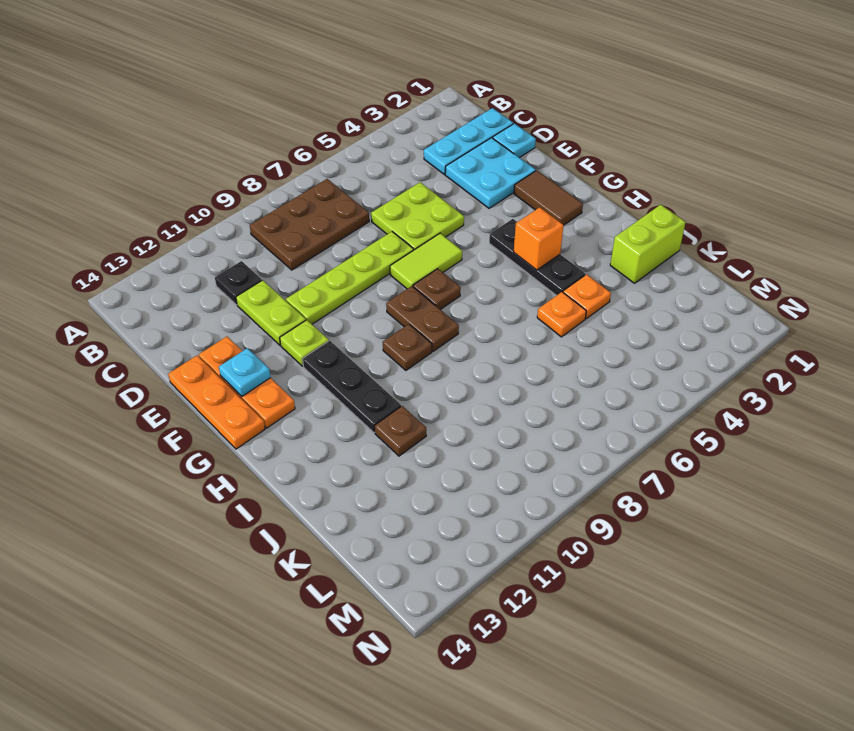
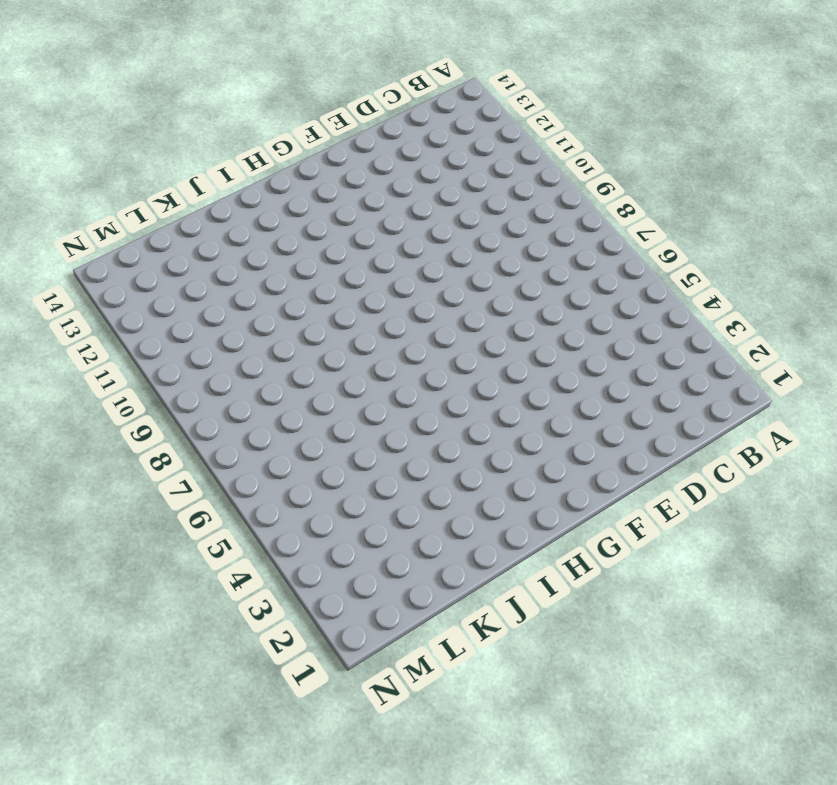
none -> brown 2x3 plate [250,179,369,270]
none -> cyan 1x3 plate [424,108,513,174]
none -> black 1x1 plate [215,261,262,305]

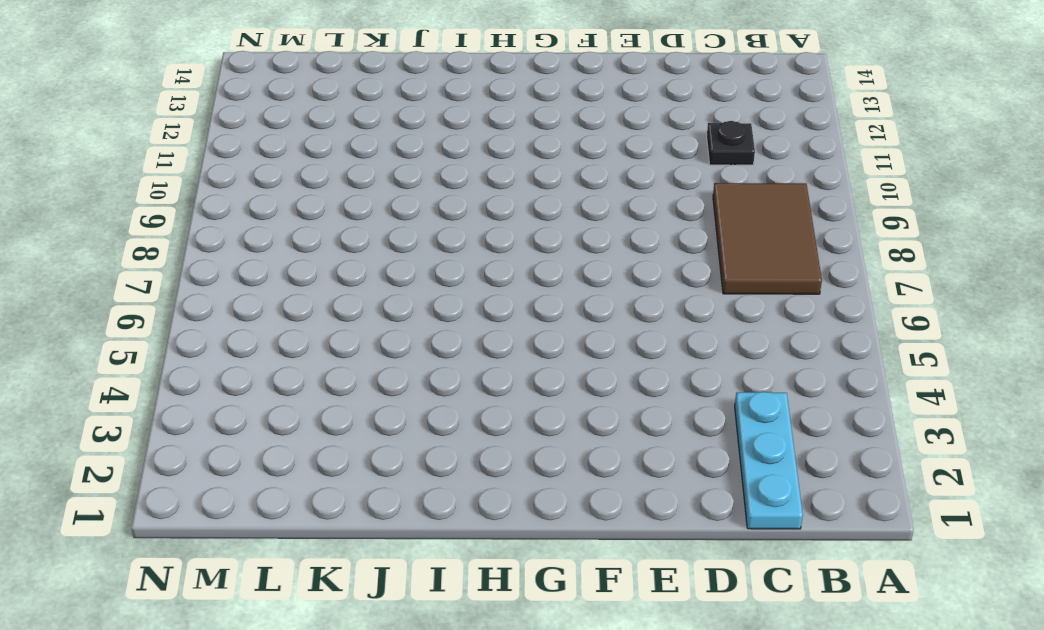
brown 2x3 tile [713,183,822,294] -> brown 2x3 plate [250,179,369,270]
none -> cyan 1x1 plate [493,124,536,158]
none -> cyan 2x2 plate [445,138,536,208]
none -> lime 2x2 plate [371,182,464,250]

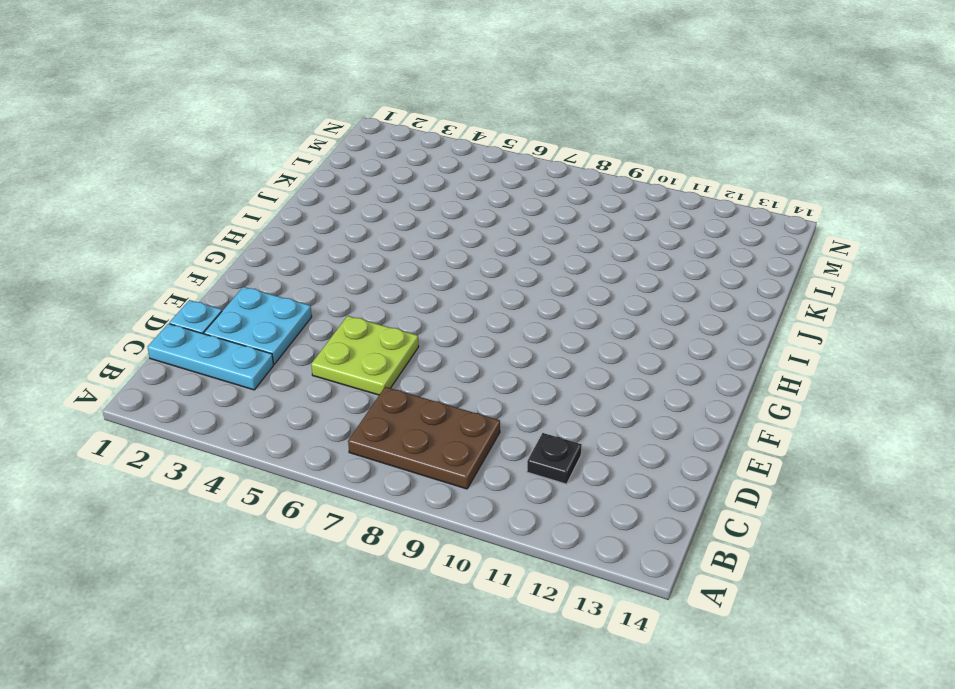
none -> lime 1x2 plate [236,280,306,345]
none -> lime 1x4 plate [286,232,414,324]
none -> orange 1x3 plate [199,337,295,428]

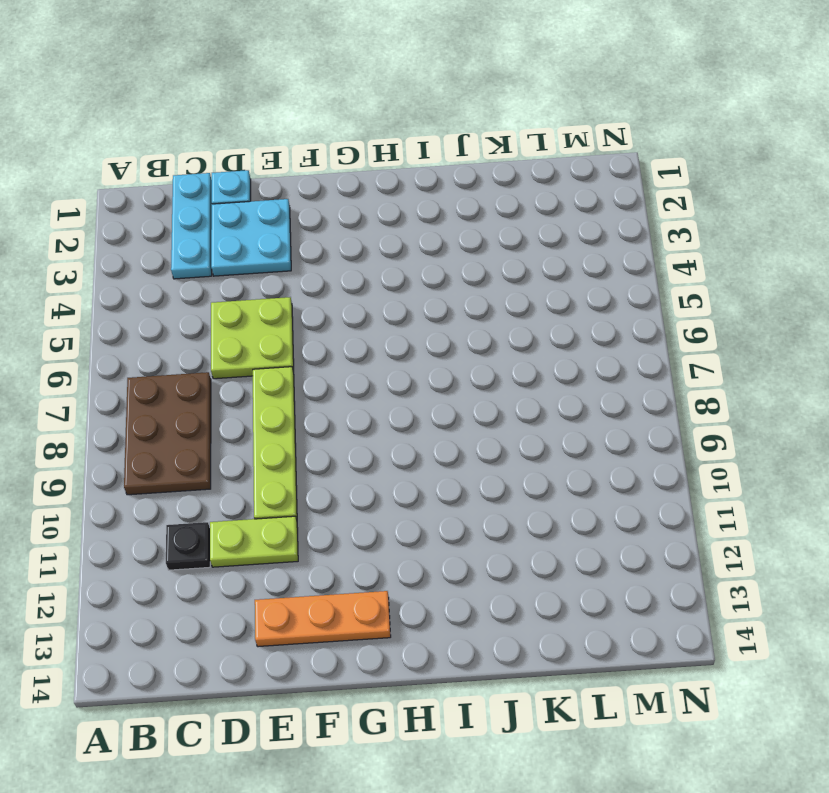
none -> orange 1x3 plate [168,356,265,449]
none -> brown 1x2 tile [514,170,583,225]
none -> lime 1x2 tile [390,233,462,289]

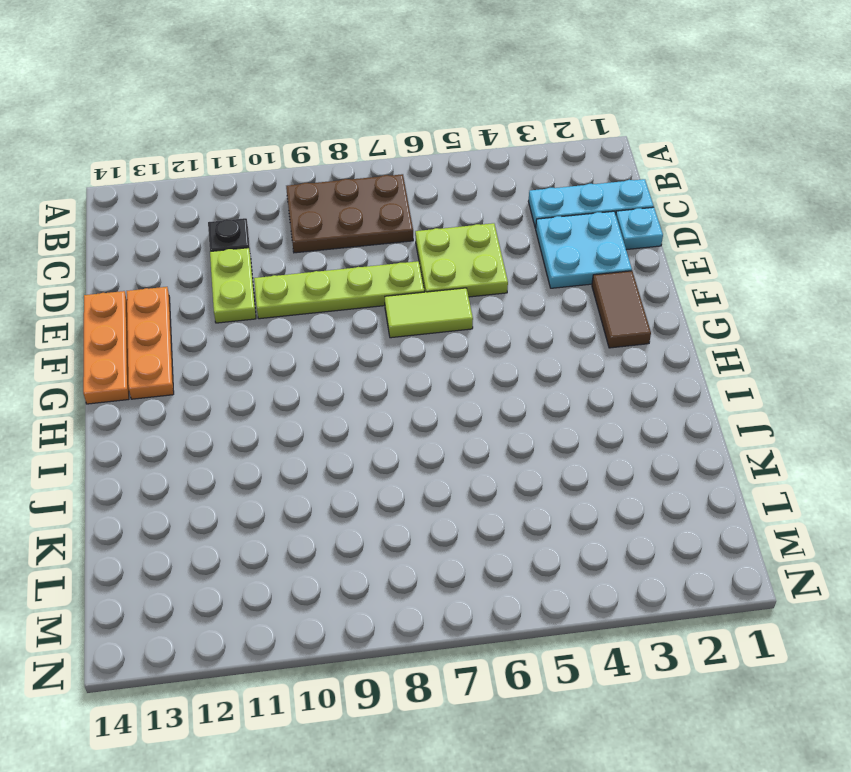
none -> lime 1x1 plate [280,320,329,366]
none -> black 1x3 plate [489,219,585,296]
none -> brown 1x1 plate [413,269,461,310]

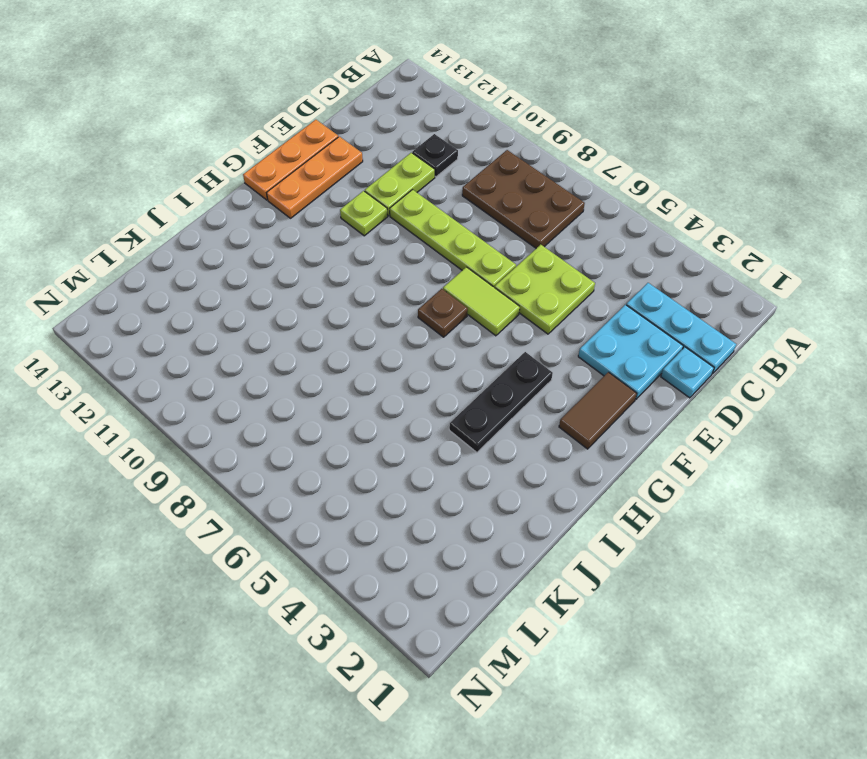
none -> brown 1x2 plate [386,286,459,351]
none -> black 1x3 plate [303,341,401,433]
none -> brown 1x1 plate [383,324,432,370]

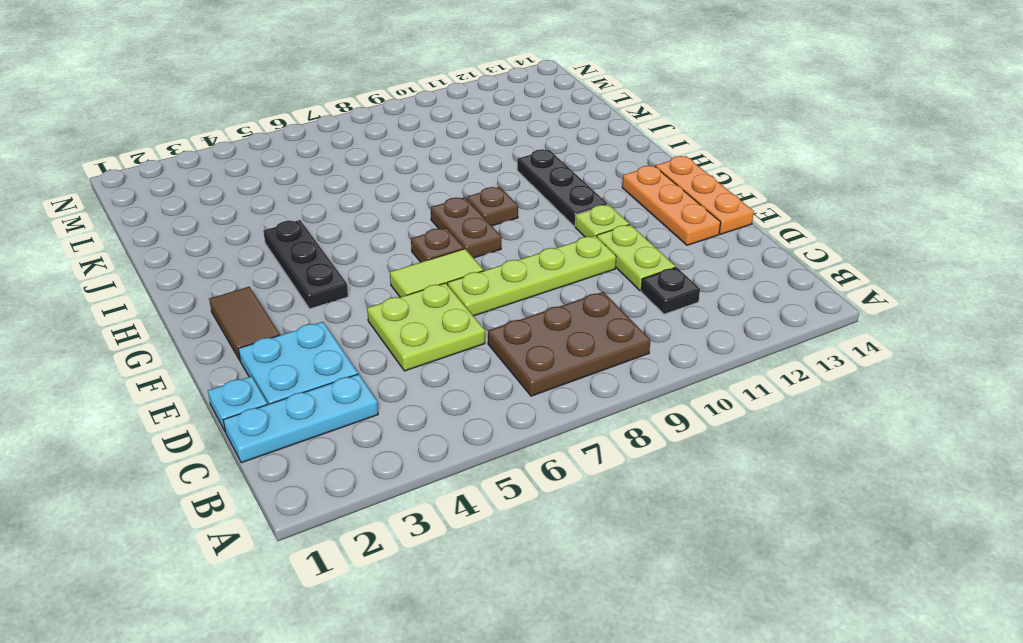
none -> lime 1x2 brick [610,205,686,283]
none -> orange 1x1 plate [563,274,611,319]
none -> orange 1x1 plate [537,292,586,337]

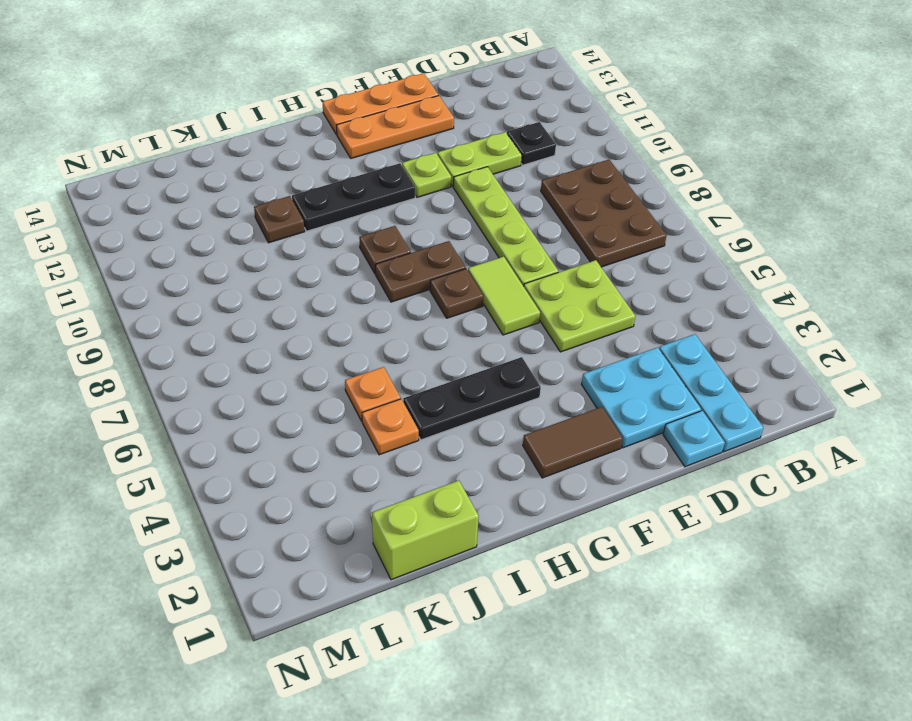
lime 1x2 brick [372,480,479,580] -> lime 1x2 brick turned to [610,205,686,283]
none -> cyan 1x1 plate [219,348,270,396]
none -> orange 1x1 brick [514,207,564,270]

